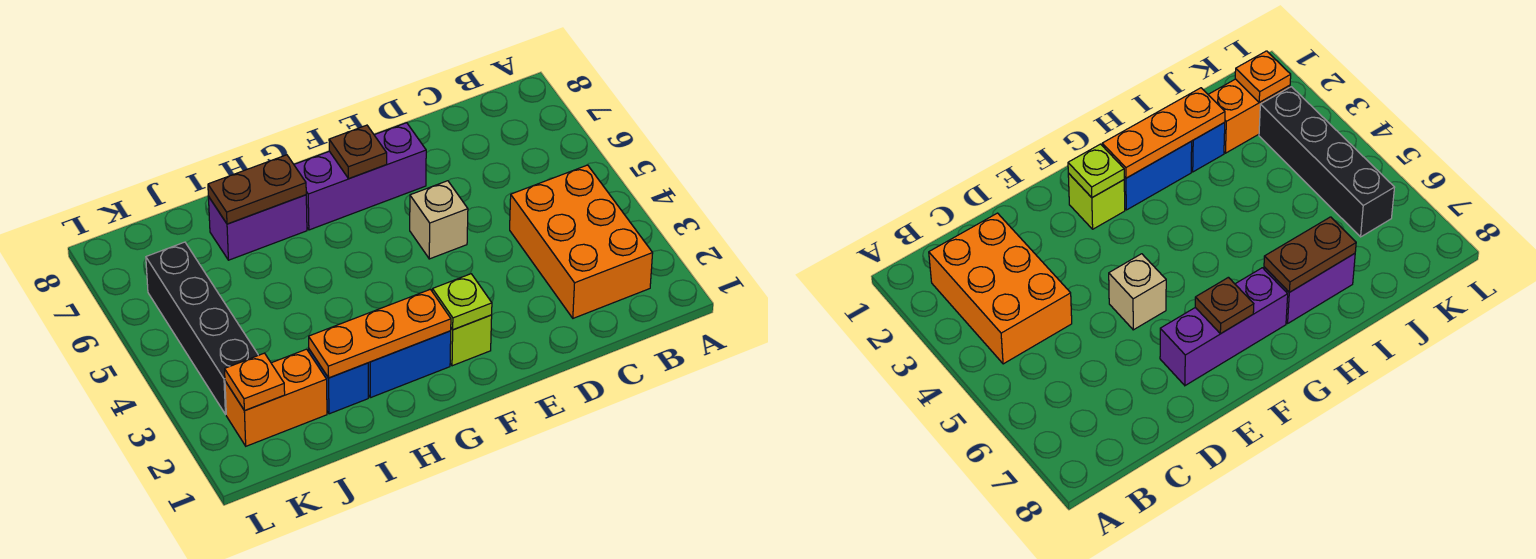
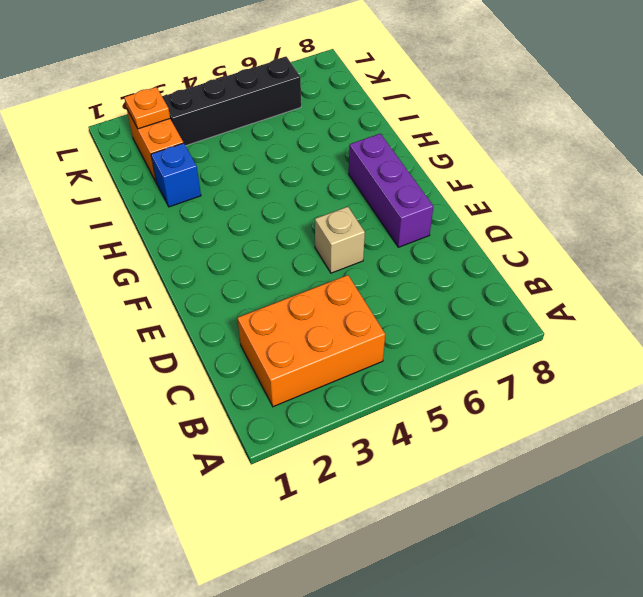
none -> lime 1x1 brick [450,315,492,366]
none -> blue 1x2 brick [368,331,451,398]
none -> purple 1x2 brick [208,195,307,260]

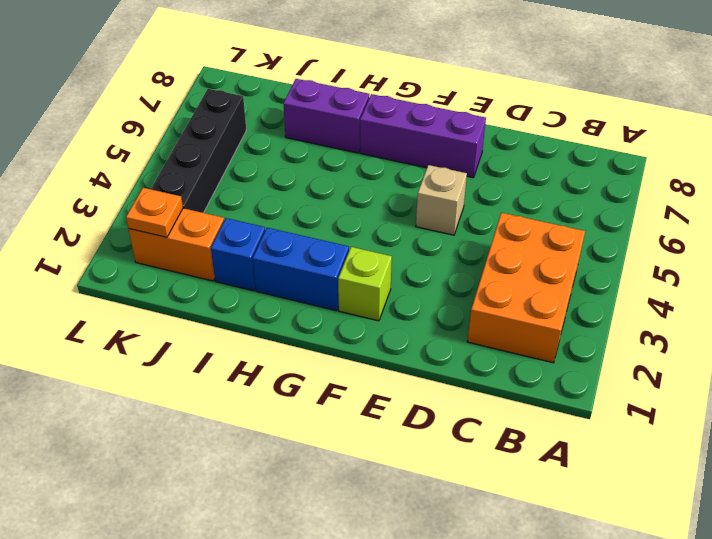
none -> lime 1x1 plate [432,274,492,330]
none -> brown 1x1 plate [329,125,387,179]
none -> orange 1x3 plate [309,289,451,378]

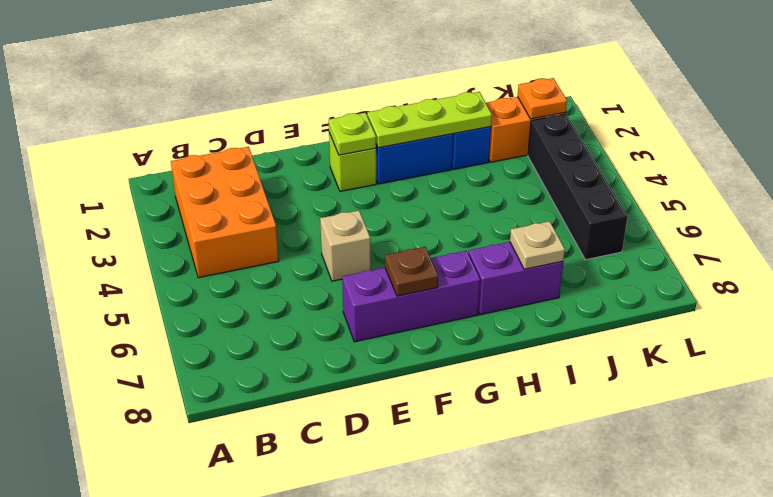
lime 1x3 plate [367,92,492,148] -> orange 1x3 plate [309,289,451,378]
tan 1x1 plate [510,221,565,269] -> brown 1x2 plate [208,155,306,224]

